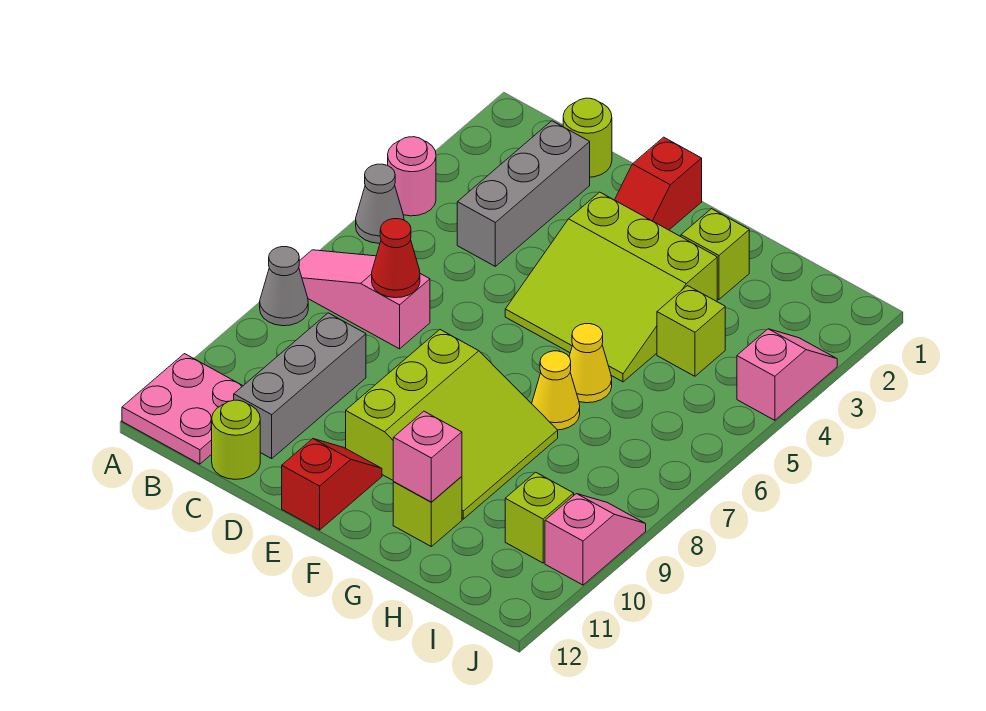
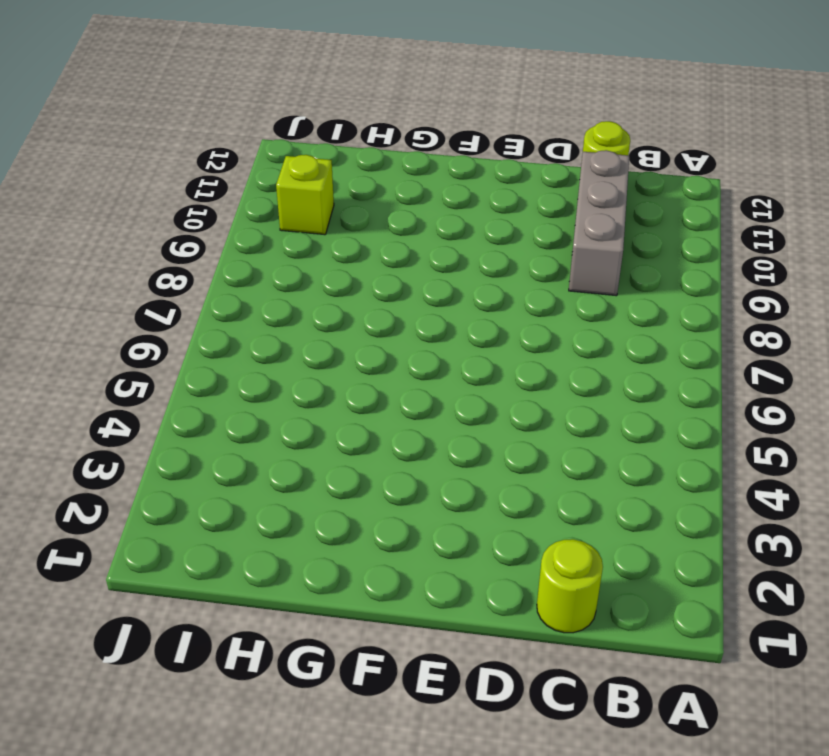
none -> pink 1x1 round brick [388,137,436,216]
none -> grey 1x1 cone [356,164,404,243]
none -> pink 1x3 slope [299,250,430,349]

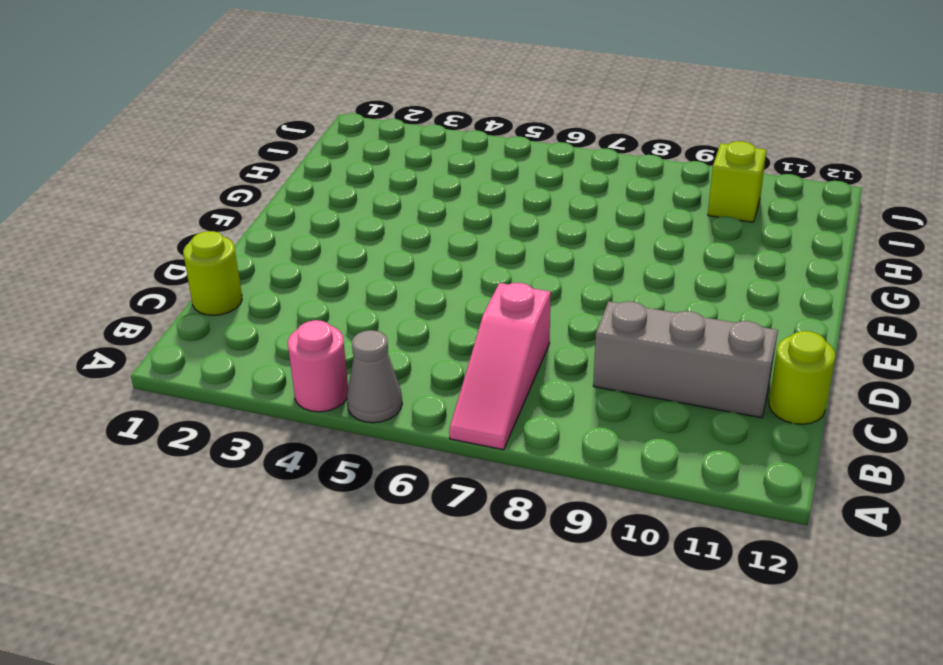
none -> grey 1x1 cone [260,247,308,326]
none -> pink 2x2 plate [122,354,243,464]
none -> grey 1x3 brick [457,121,590,266]

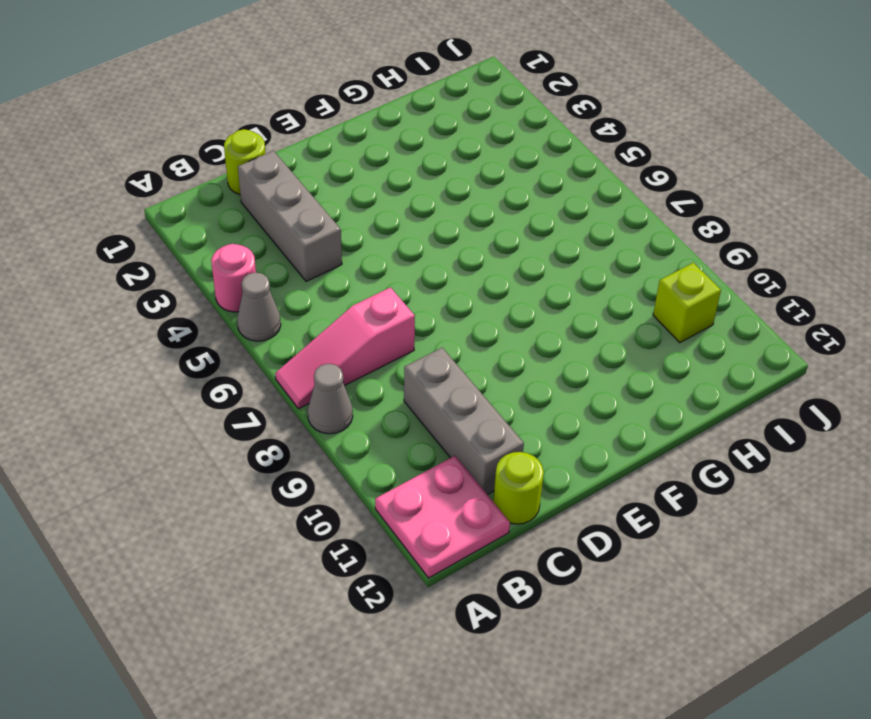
none -> red 1x2 slope [615,137,702,230]
none -> lime 3x3 slope [505,192,717,382]
none -> lime 3x3 slope [346,330,558,519]

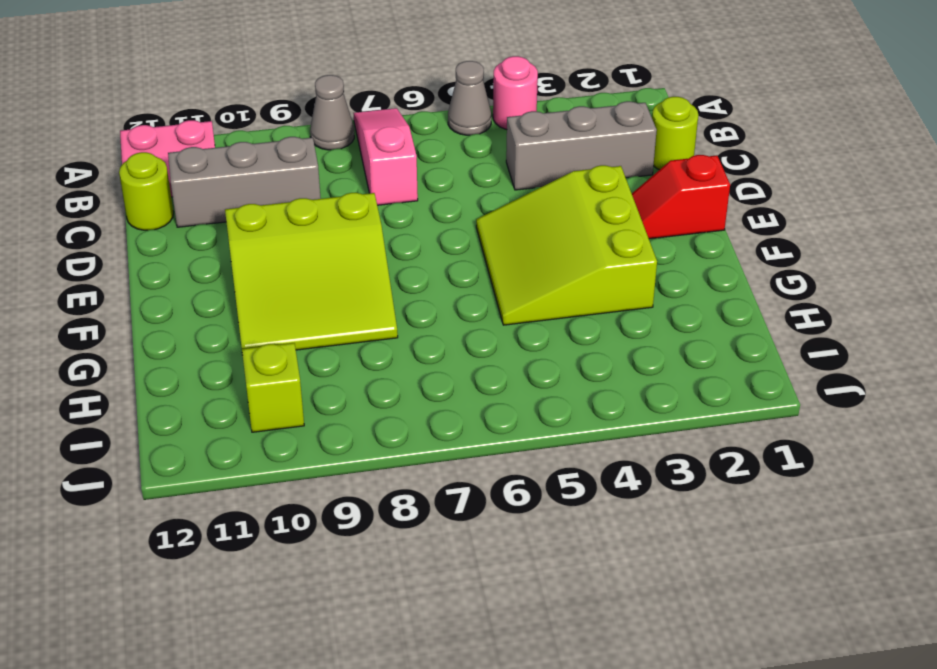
none -> red 1x2 slope [282,439,382,530]
none -> lime 1x1 brick [681,209,749,299]
none -> yellow 1x1 cone [569,324,612,403]

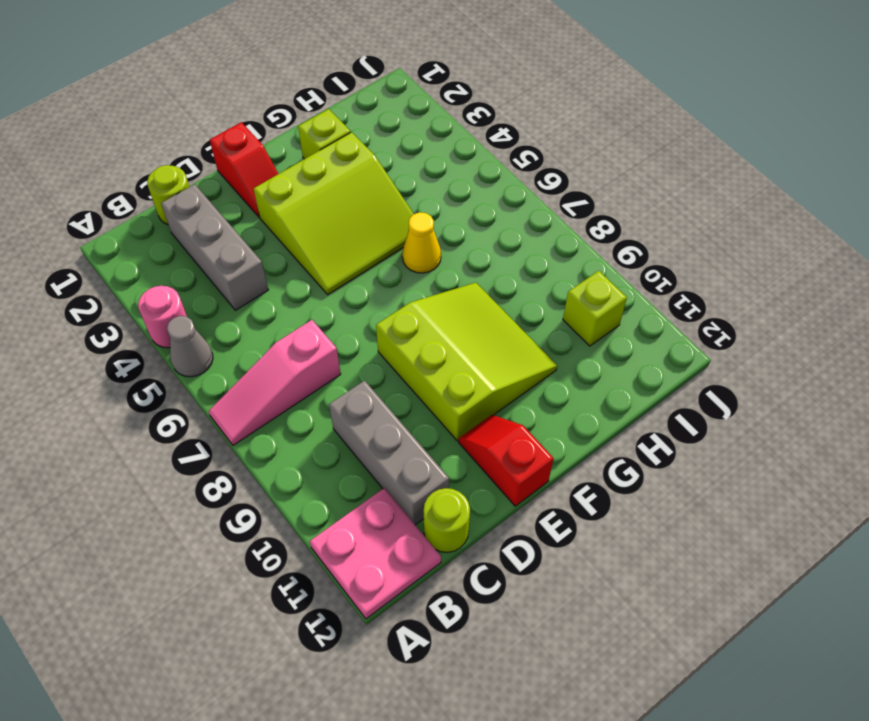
none -> grey 1x1 cone [260,247,308,326]
none -> yellow 1x1 cone [532,351,580,430]
none -> lime 1x1 brick [393,476,462,546]

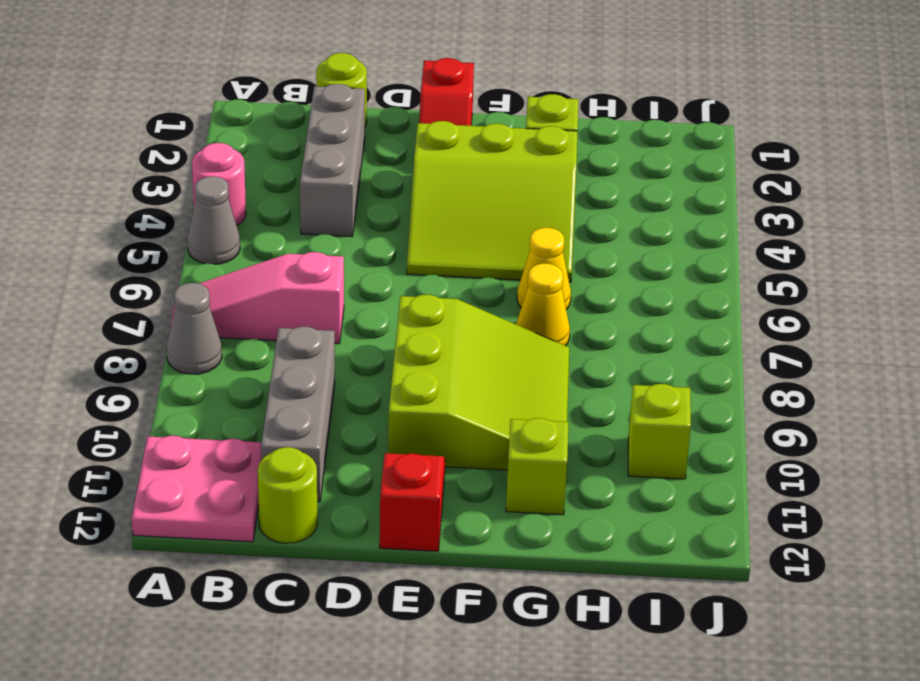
none -> lime 1x1 brick [657,286,725,376]
none -> pink 1x2 slope [737,329,837,420]
none -> pink 1x2 slope [545,494,646,585]

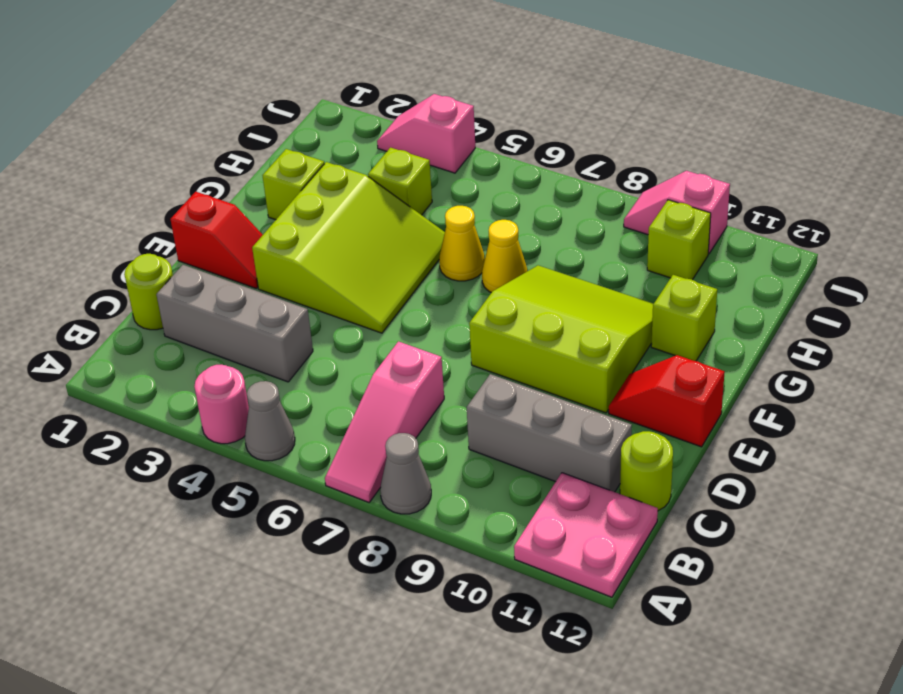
none -> red 1x1 cone [372,219,420,298]
none -> pink 1x1 brick [393,411,462,502]

